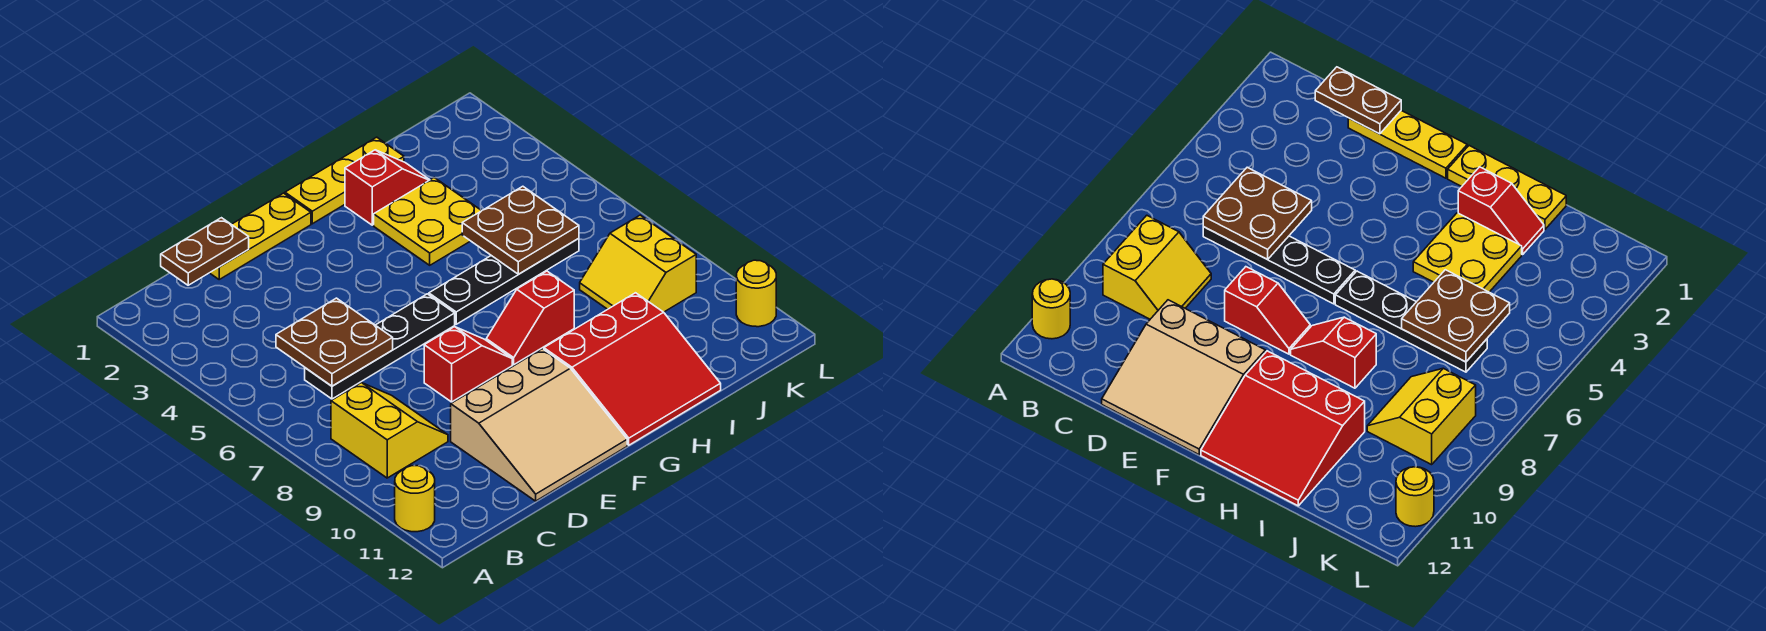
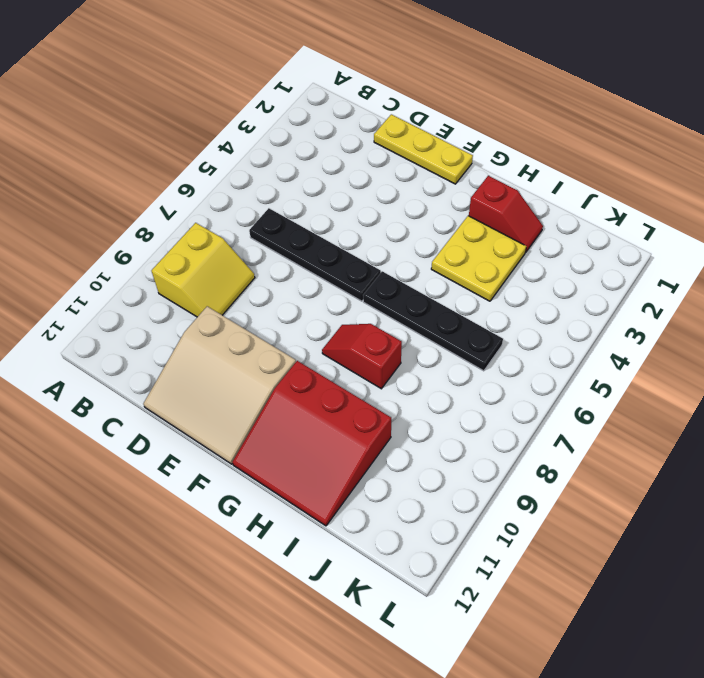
none -> yellow 1x1 round brick [395,466,435,532]
none -> red 1x2 slope [424,327,512,402]
none -> yellow 1x3 plate [285,137,404,224]

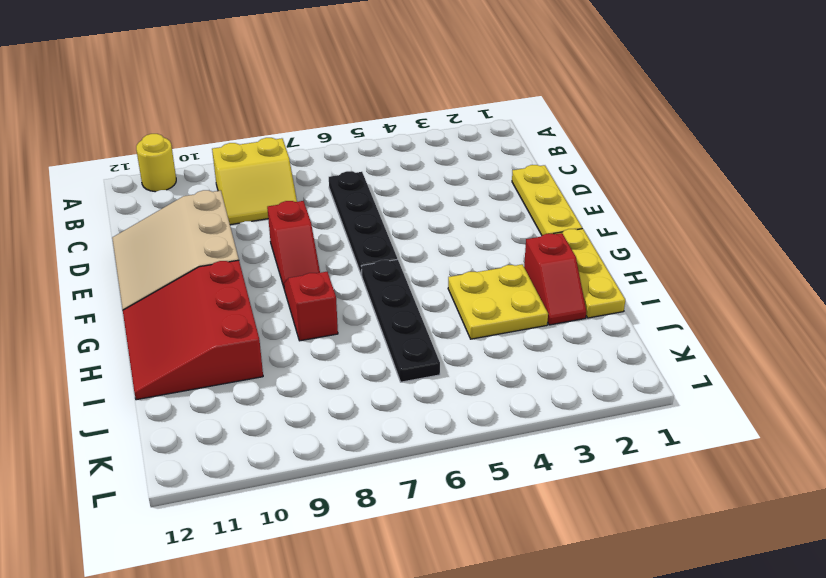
none -> yellow 2x2 slope [580,215,696,312]
none -> yellow 1x1 round brick [736,260,776,327]
none -> brown 1x2 plate [161,218,249,285]

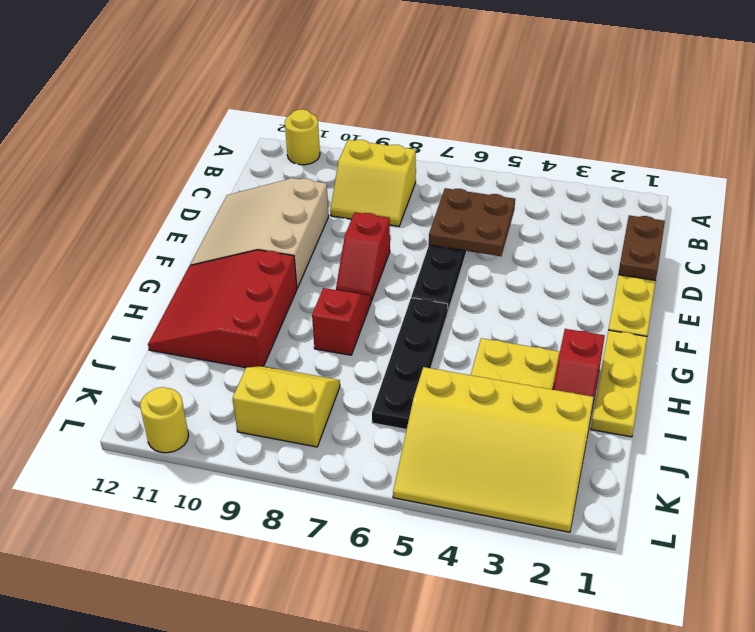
yellow 3x4 slope [393,367,594,532] -> none
none -> brown 2x2 plate [462,186,579,274]

